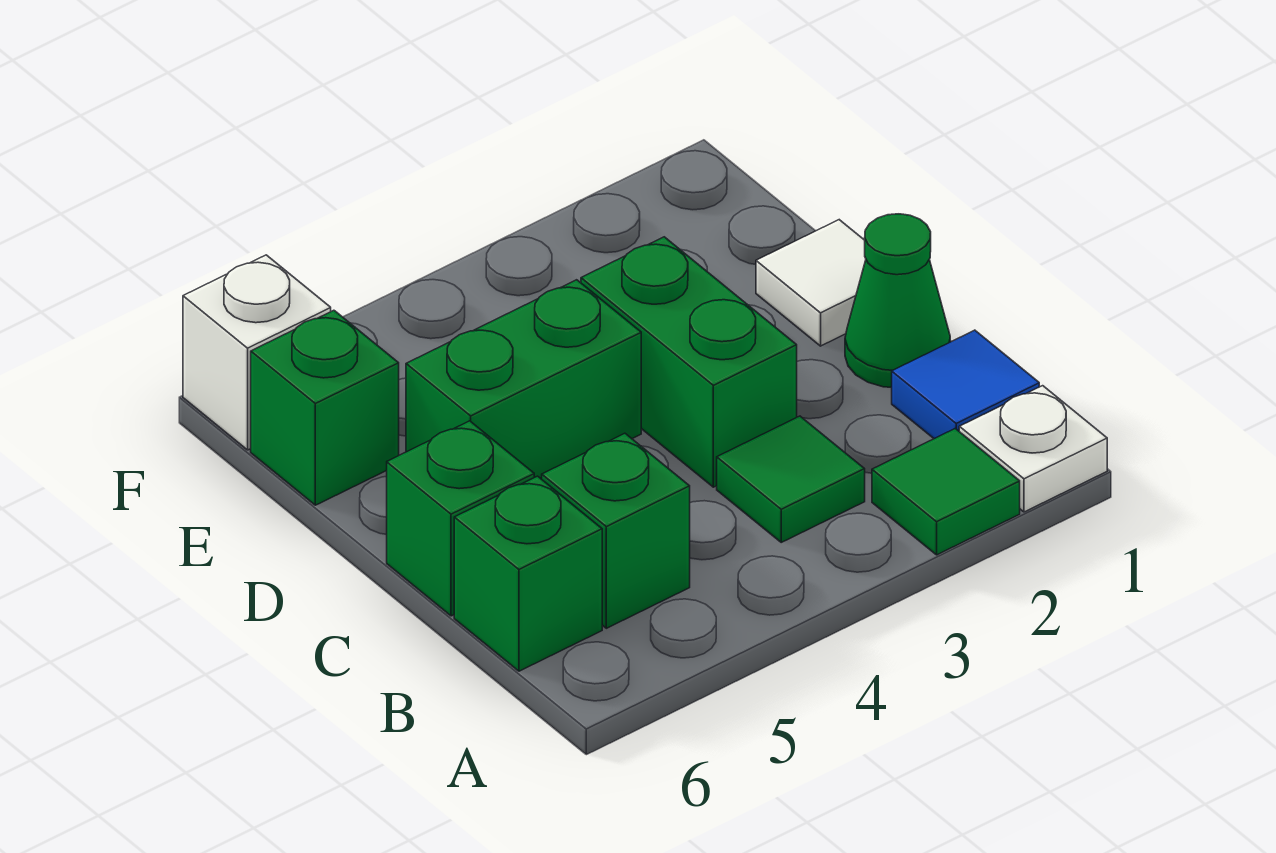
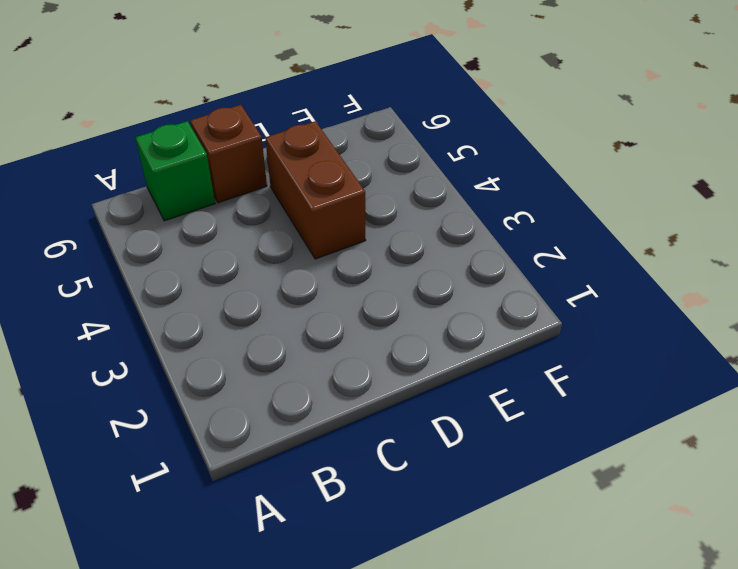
brown 1x1 brick [190,105,267,203] -> green 1x1 brick [387,421,534,616]
brown 1x2 brick [265,121,366,259] -> green 1x2 brick [406,280,641,479]
none -> white 1x1 plate [959,386,1107,512]
none -> green 1x1 tile [872,429,1020,555]
none -> blue 1x1 tile [892,330,1039,439]

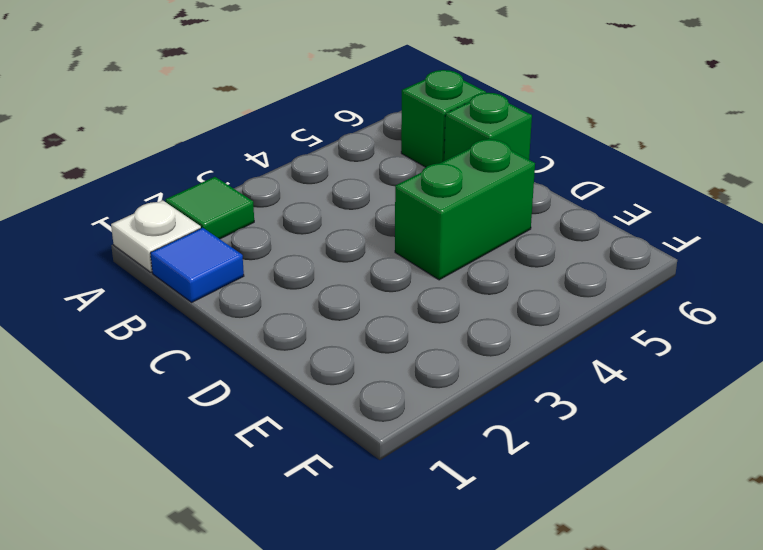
none -> green 1x1 tile [717,416,865,542]
none -> green 1x1 brick [542,433,690,628]
none -> green 1x1 cone [845,214,950,388]

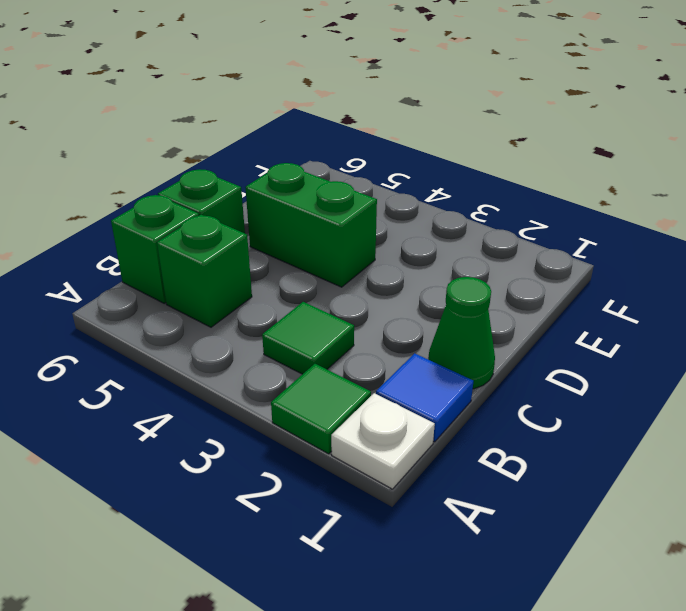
none -> green 1x2 brick [581,237,797,487]
none -> white 1x1 tile [756,220,866,346]
none -> green 1x1 brick [251,310,399,505]

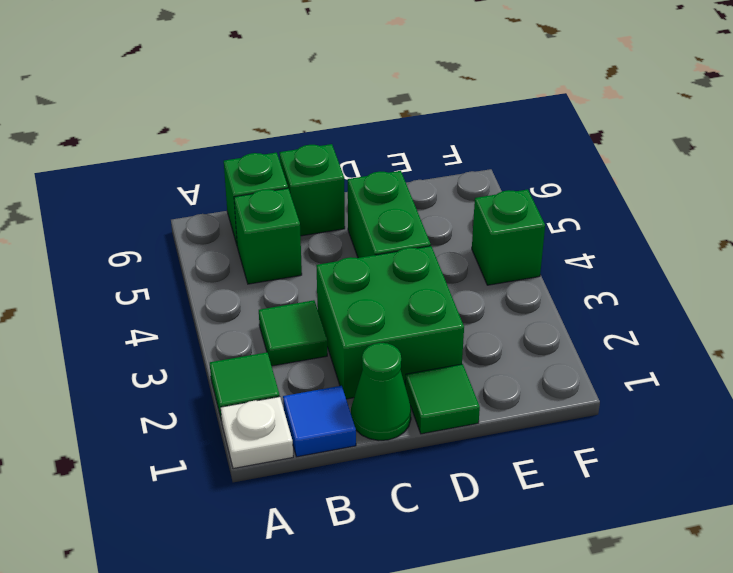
green 2x2 brick [316,246,464,399] -> green 1x2 brick [581,237,797,487]
green 1x1 tile [405,364,480,434] -> white 1x1 tile [756,220,866,346]
green 1x1 brick [472,189,545,285] -> green 1x1 brick moved to [251,310,399,505]
none -> white 1x1 brick [183,255,331,450]

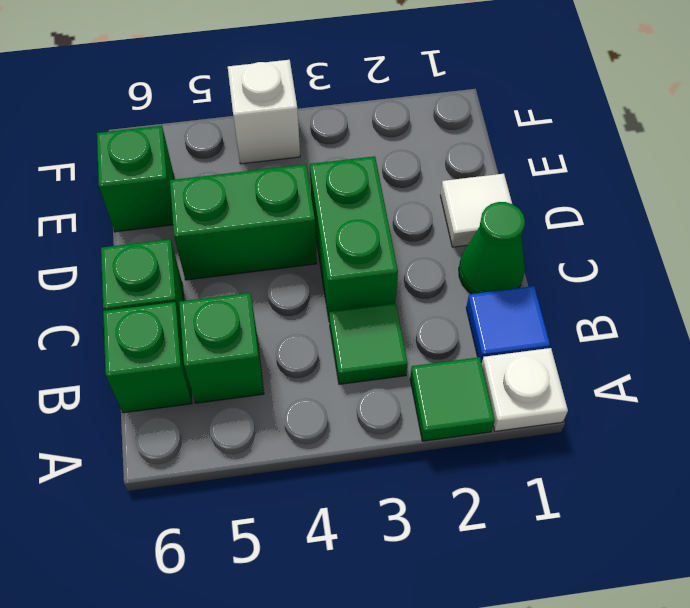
white 1x1 brick [228,60,300,164] -> white 1x1 brick moved to [183,255,331,450]

